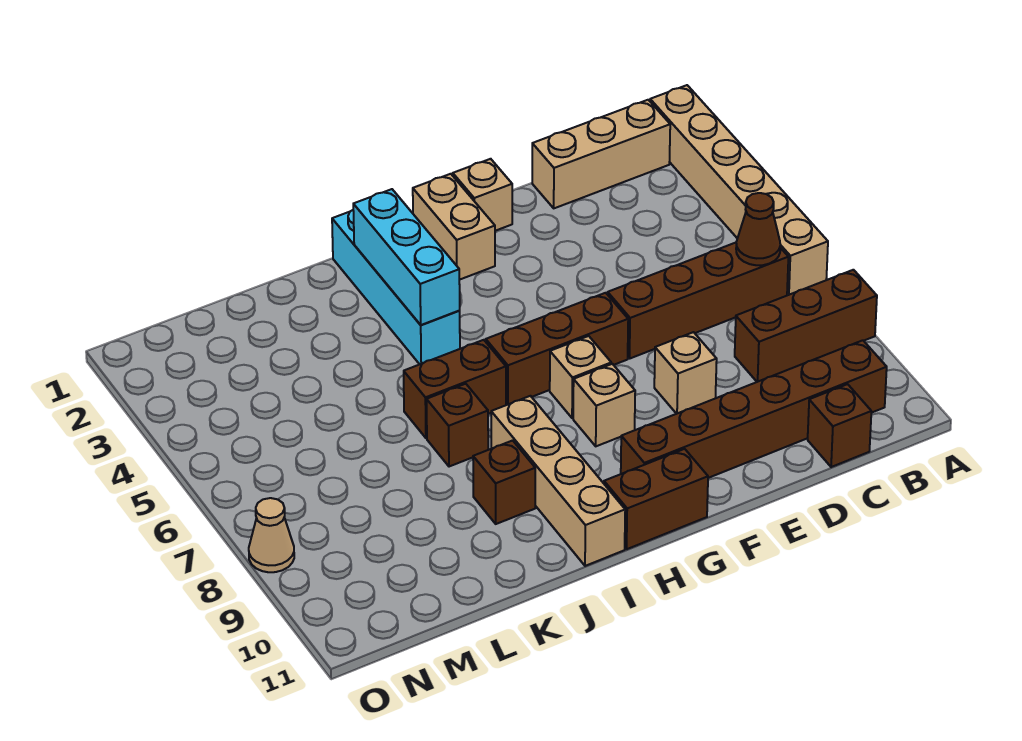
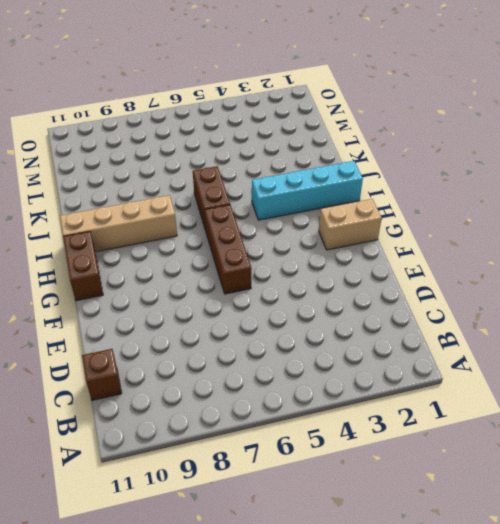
none -> tan 1x6 brick [650,85,828,295]
none -> brown 1x3 brick [735,270,877,382]
none -> tan 1x3 brick [532,100,670,208]

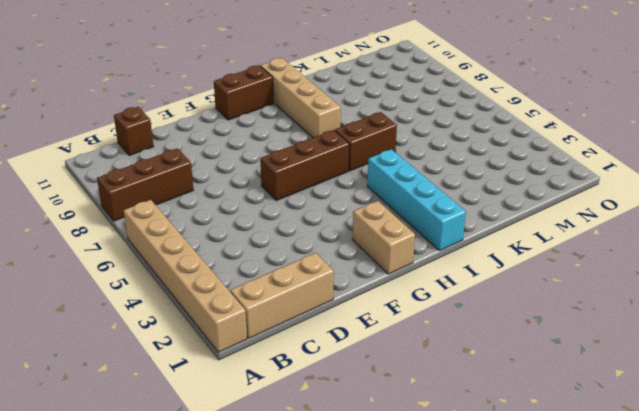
none -> brown 1x4 brick [608,243,788,358]
none -> brown 1x6 brick [621,340,887,478]
none -> tan 1x1 brick [654,332,717,414]

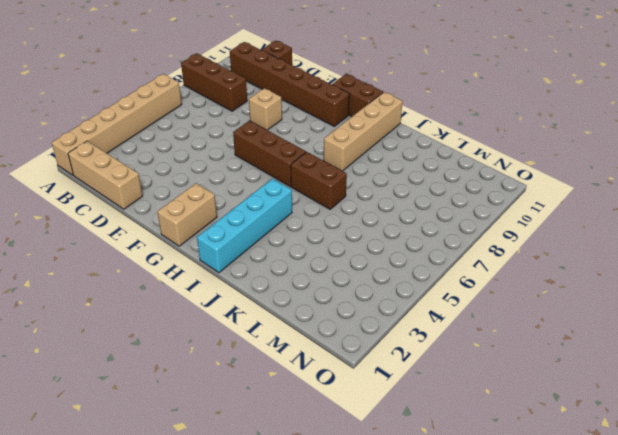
none -> brown 1x4 brick [608,243,788,358]
none -> tan 1x1 brick [453,159,512,231]
none -> tan 1x1 brick [550,336,611,418]

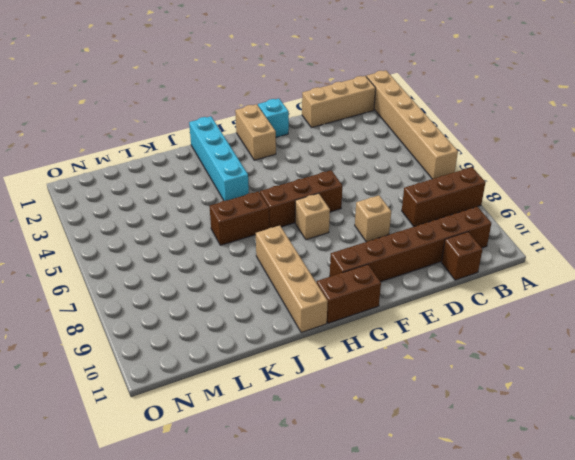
cyan 1x1 brick [258,99,289,137] -> tan 1x1 brick [453,159,512,231]
none -> brown 1x4 brick [608,243,788,358]
none -> tan 1x1 brick [573,364,635,446]
none -> brown 1x1 brick [427,384,488,467]

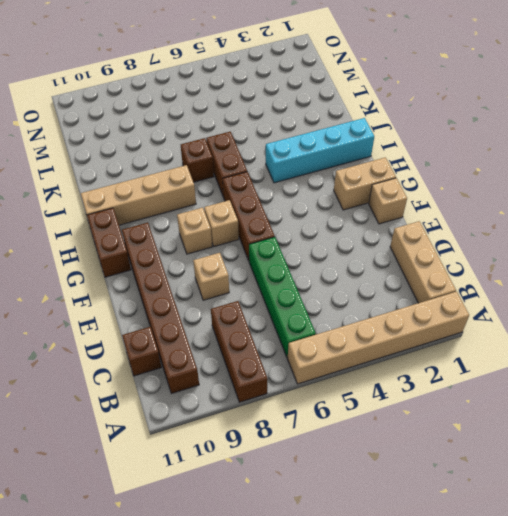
green 1x4 brick [249,237,316,358] -> brown 1x4 brick [608,243,788,358]
none -> brown 1x1 brick [473,440,535,524]
none -> tan 1x1 cone [249,498,294,572]
none -> brown 1x1 cone [736,193,780,265]

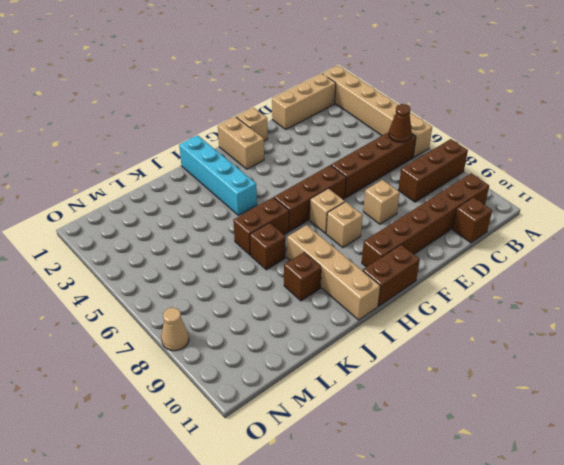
none -> cyan 1x3 brick [353,189,460,325]

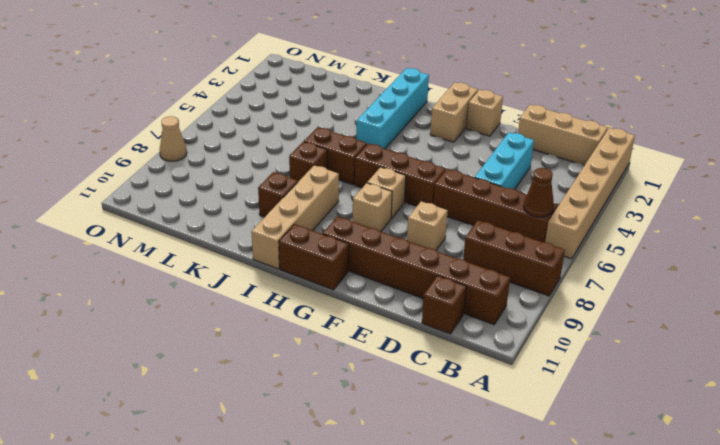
cyan 1x3 brick [474,133,534,189] -> cyan 1x3 brick moved to [353,189,460,325]

